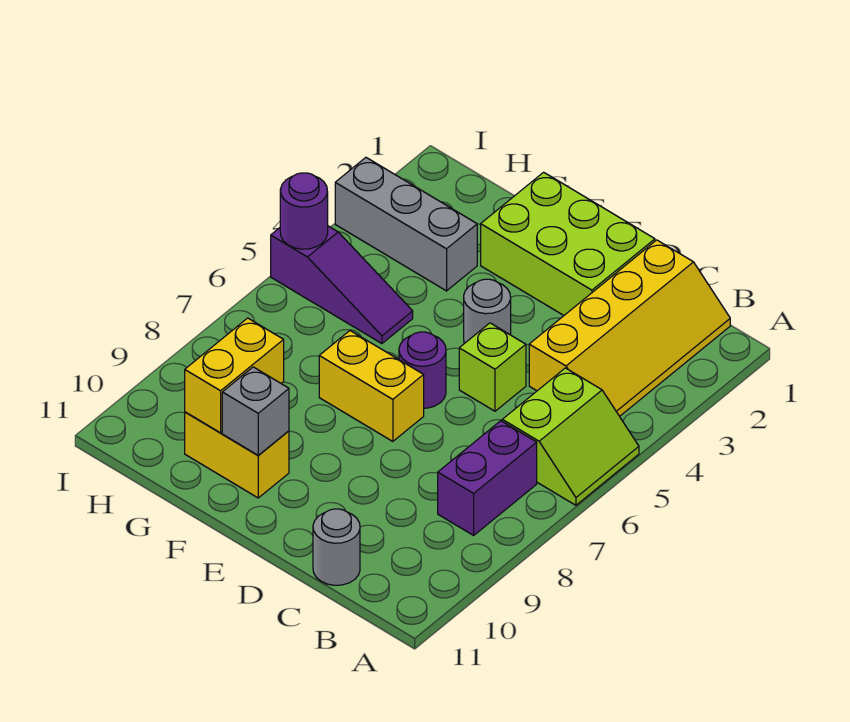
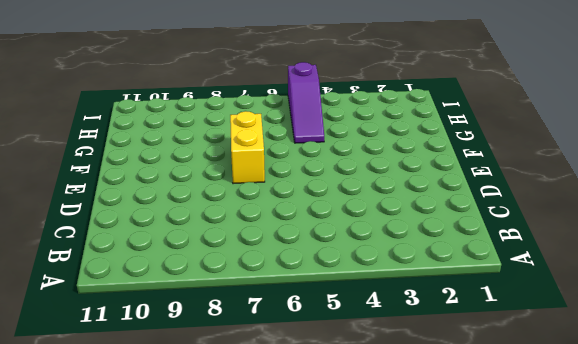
none -> lime 2x2 slope [502,368,639,505]
none -> yellow 2x4 slope [529,240,730,416]
none -> purple 1x2 brick [438,421,537,535]

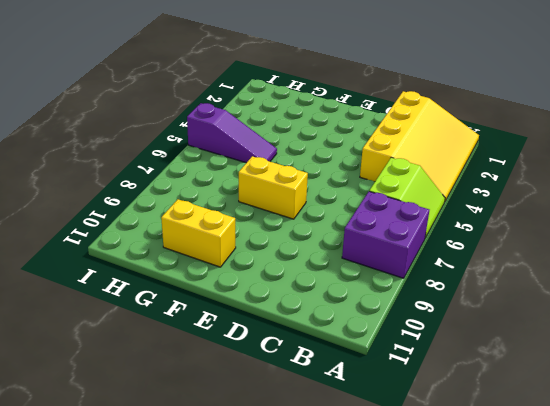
yellow 3x4 slope [360,91,479,201] -> yellow 2x4 slope [529,240,730,416]
purple 2x2 brick [342,191,429,278] -> purple 1x2 brick [438,421,537,535]
none -> grey 1x1 round brick [313,509,360,585]
none -> lime 2x3 brick [481,172,655,315]
none -> lime 1x1 brick [459,323,526,411]

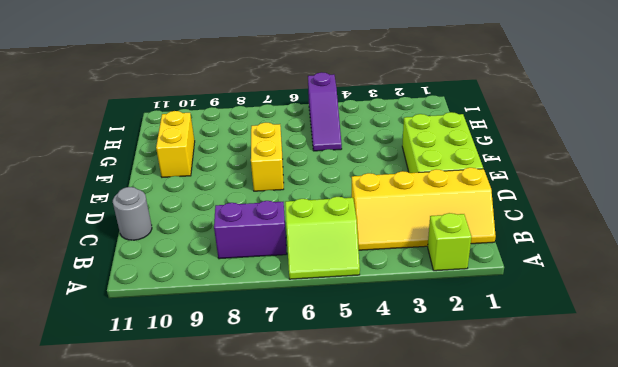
lime 1x1 brick [428,213,471,271] -> lime 1x1 brick moved to [459,323,526,411]
none -> grey 1x1 round brick [464,279,511,344]
none -> purple 1x1 round brick [399,332,446,408]
none -> grey 1x3 brick [335,158,477,291]

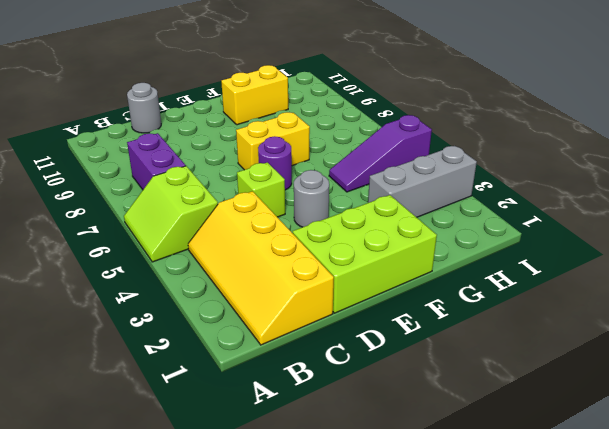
none -> grey 1x1 brick [222,367,289,455]
none -> yellow 1x2 brick [185,318,284,433]
none -> purple 1x1 round brick [280,173,328,249]

